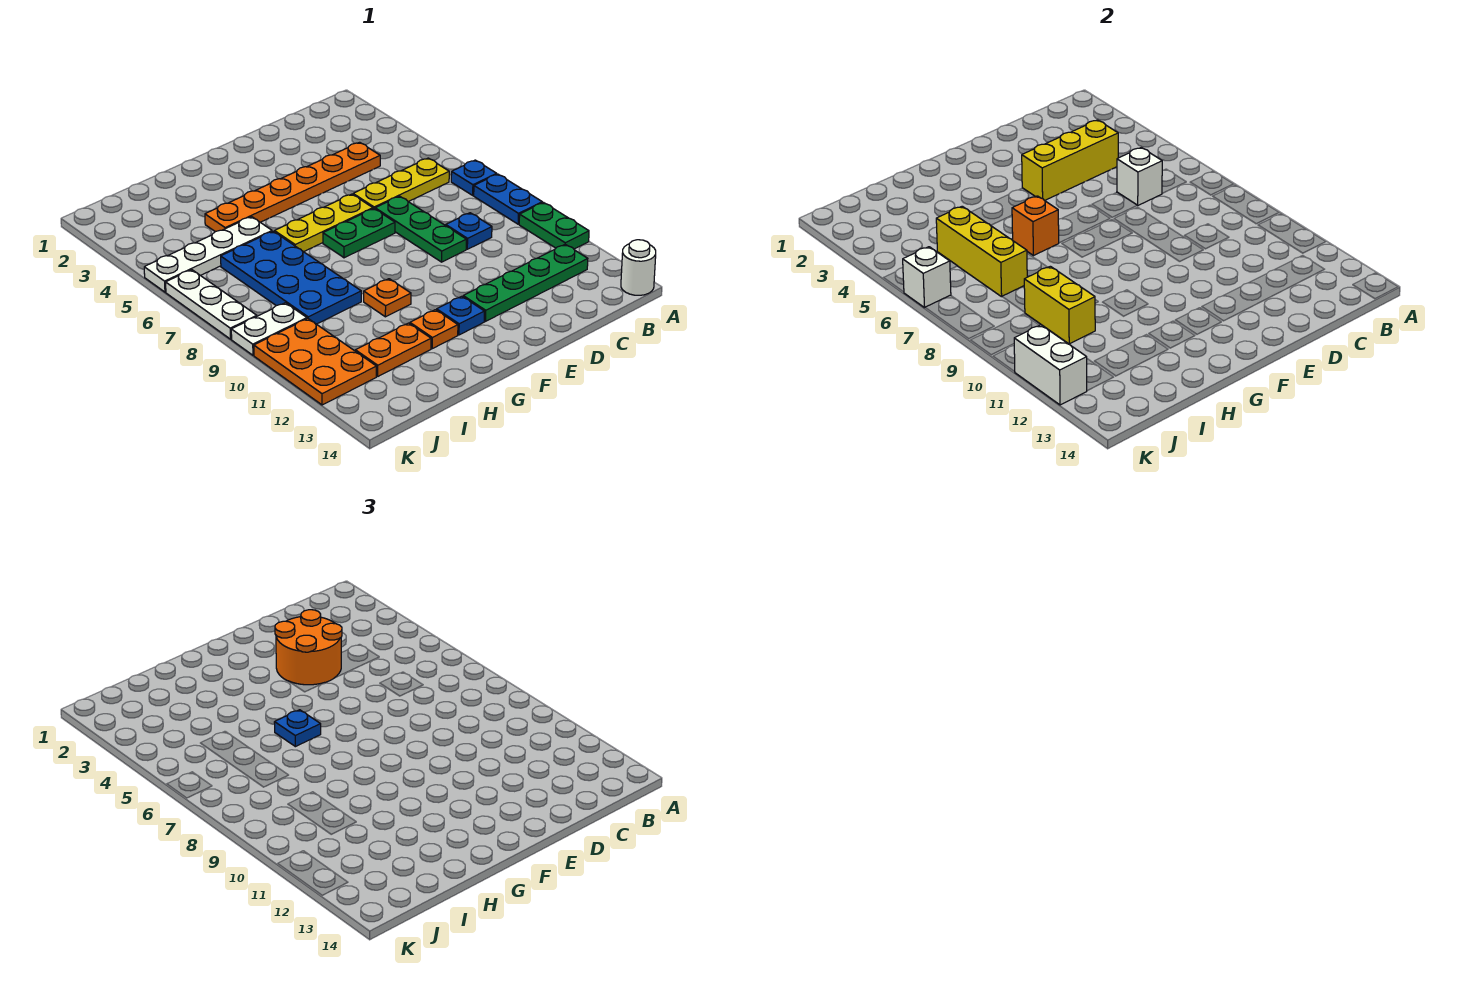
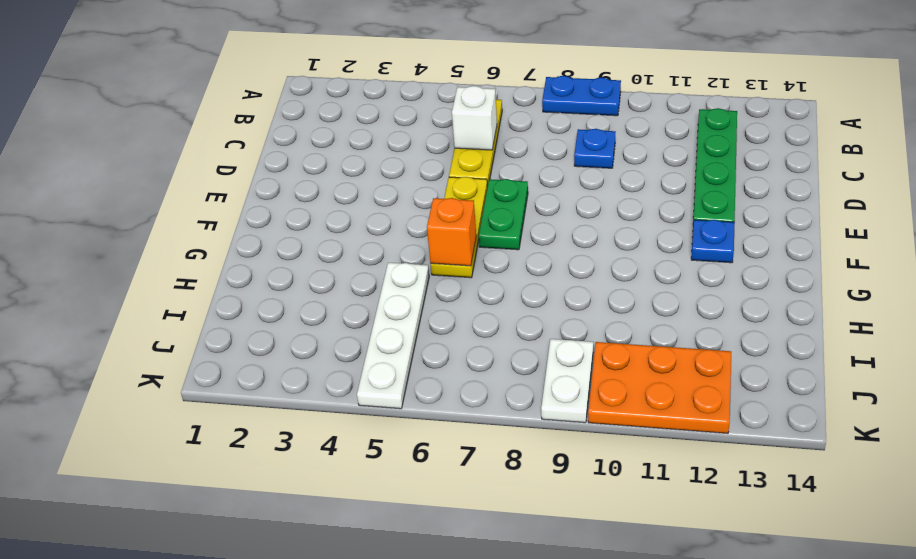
none -> blue 1x1 plate [451,160,497,195]
none -> green 1x2 plate [519,203,589,249]
none -> white 1x1 round brick [621,240,656,295]

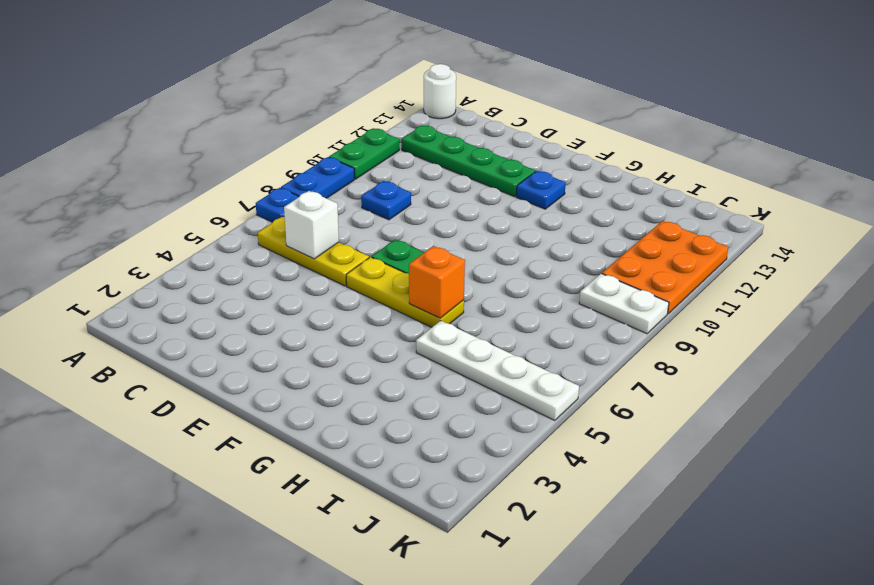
none -> orange 1x6 plate [205,142,380,232]
none -> green 1x3 plate [375,196,466,262]
none -> orange 1x1 plate [364,279,411,317]

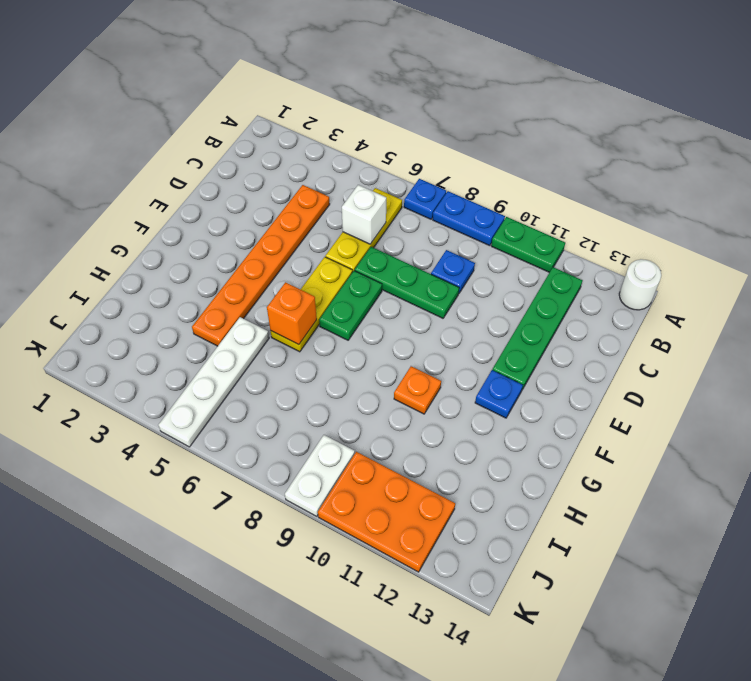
none -> orange 1x1 plate [410,310,458,349]
none -> blue 2x4 plate [221,231,361,324]
none -> orange 1x2 plate [355,323,431,376]

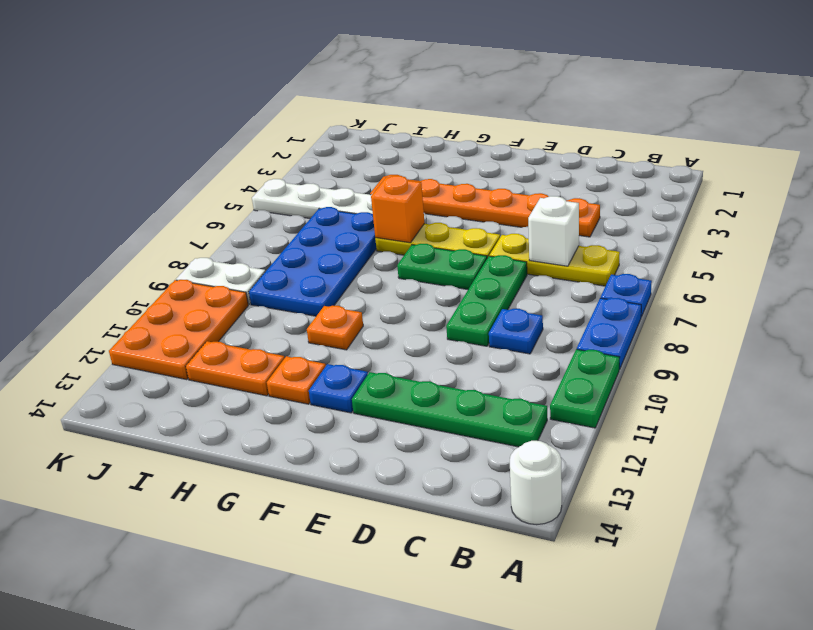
none -> white 1x3 plate [166,270,257,339]
none -> yellow 1x3 brick [1022,120,1118,201]
none -> yellow 1x3 brick [936,206,1027,297]

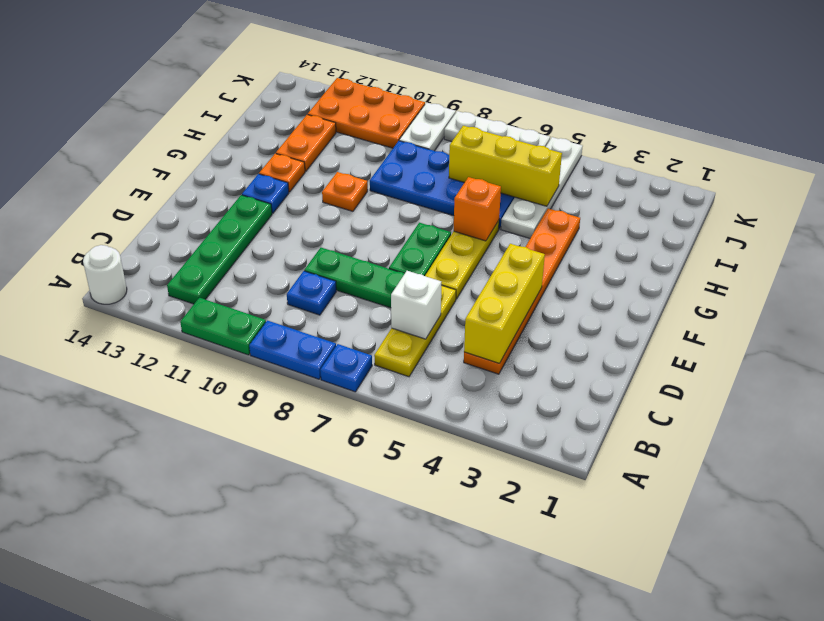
none -> yellow 1x2 brick [1024,266,1095,344]
none -> white 1x1 brick [903,247,951,308]
none -> white 1x2 brick [1014,325,1087,405]

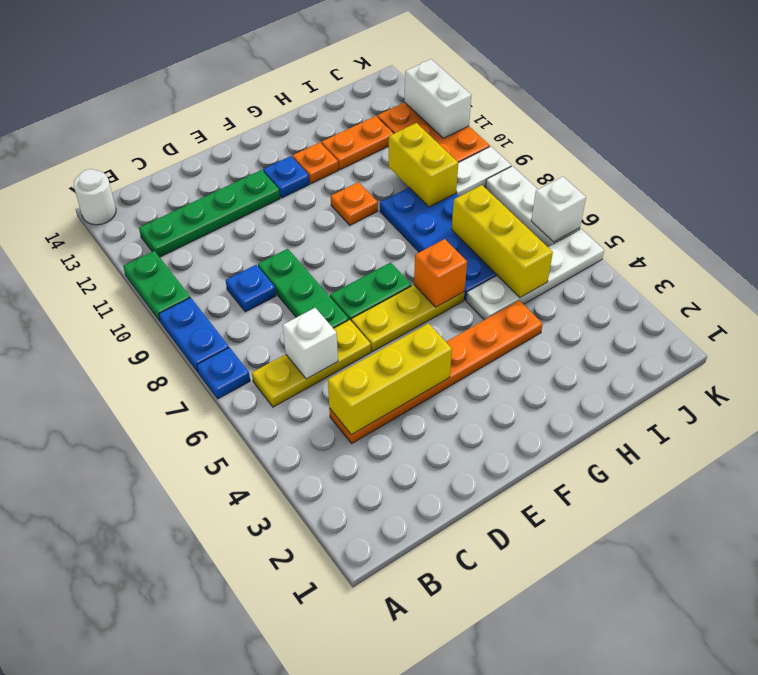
none -> orange 2x2 round brick [275,610,342,685]
none -> blue 1x1 plate [274,710,321,747]

